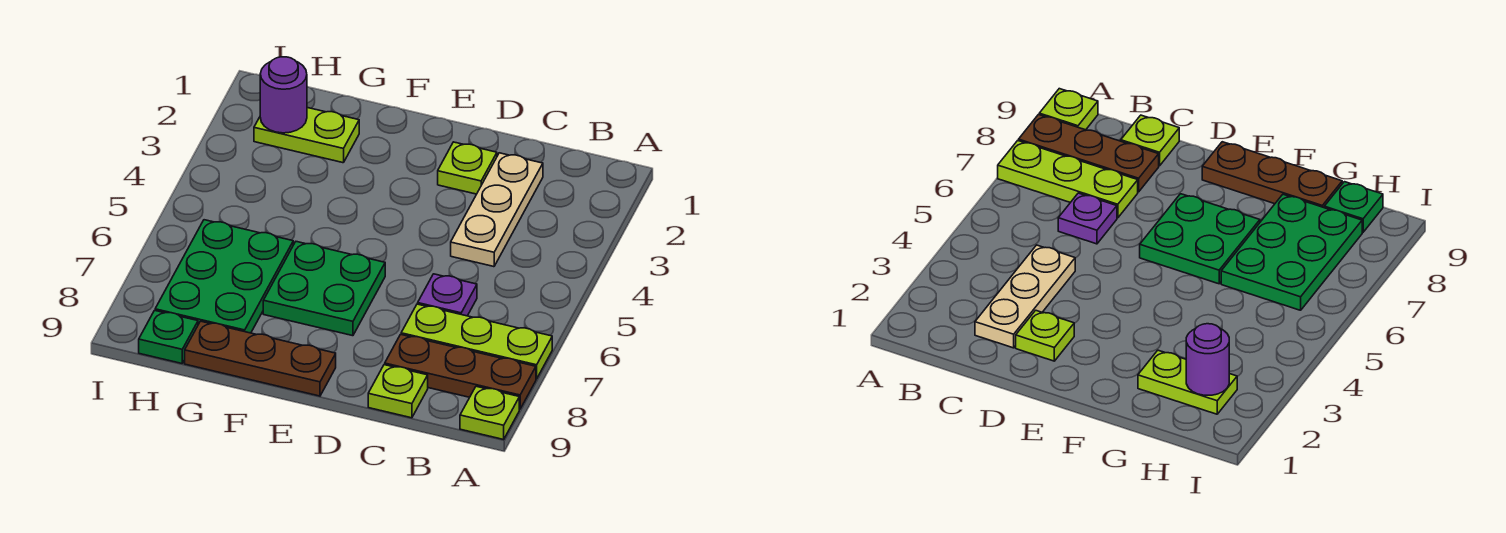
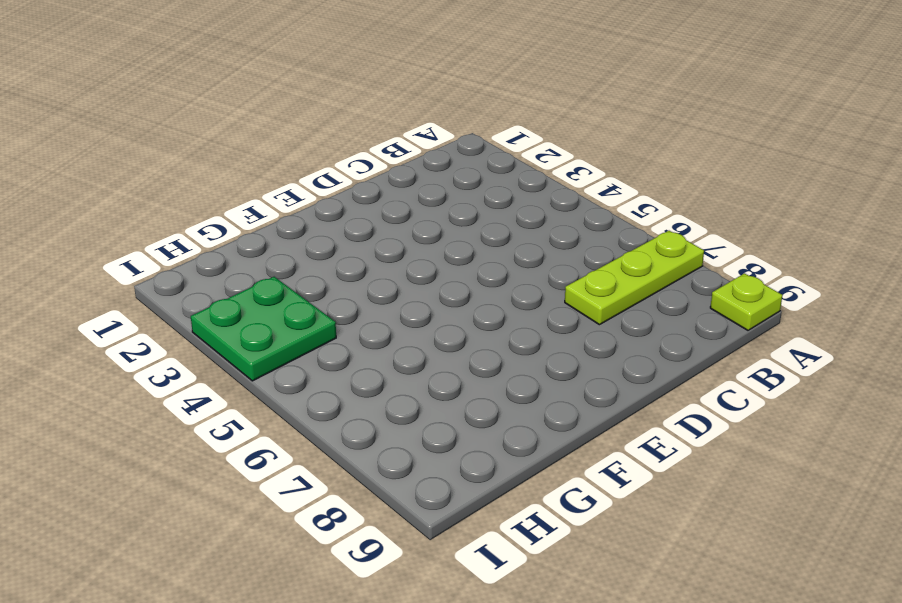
green 2x2 plate [191,277,336,381] -> green 2x2 plate moved to [263,242,385,336]
none -> brown 1x3 plate [385,334,536,409]
none -> tan 1x3 plate [451,153,543,267]
none -> purple 1x1 plate [418,274,477,316]

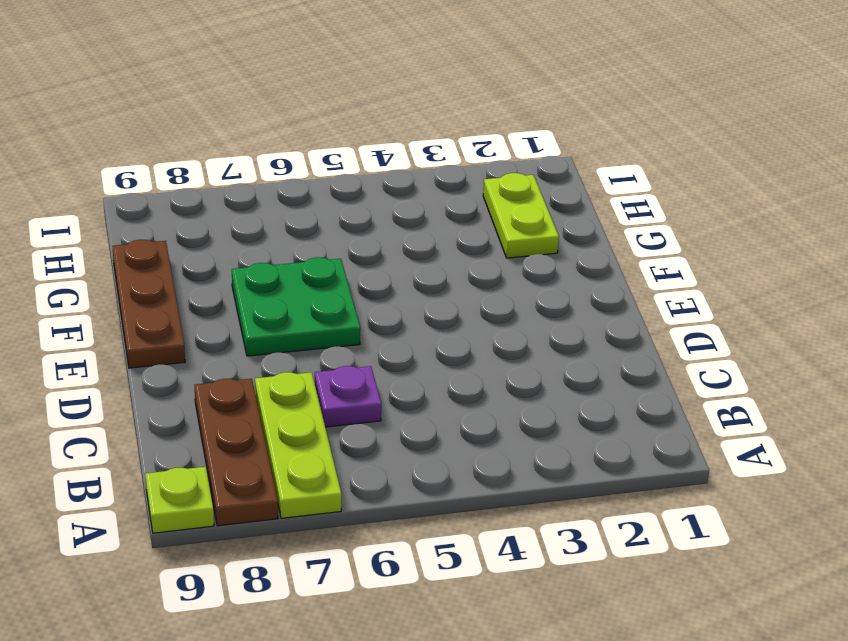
none -> tan 1x3 plate [451,153,543,267]
none -> lime 1x1 plate [368,365,428,418]
none -> lime 1x1 plate [438,142,497,194]

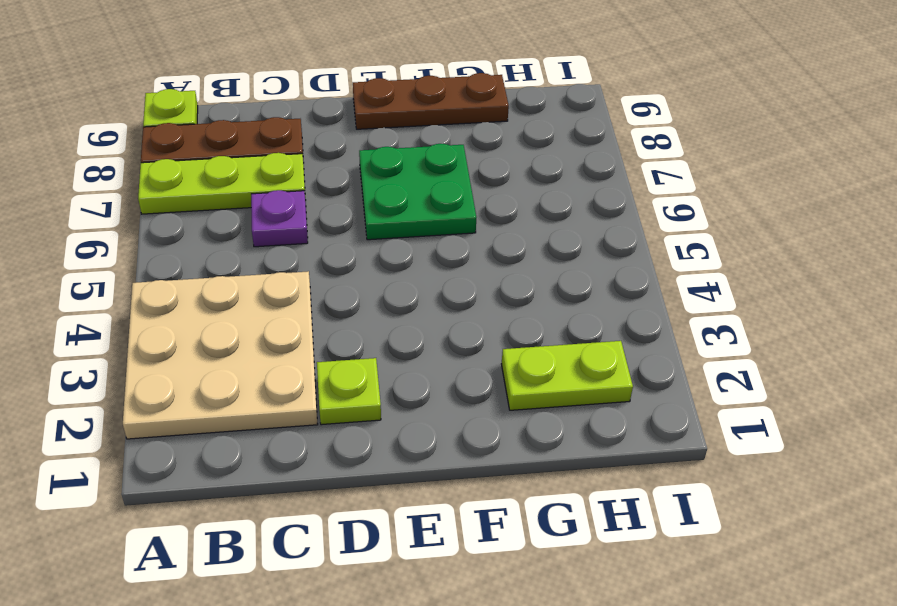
tan 3x3 plate [123,271,318,439] -> tan 1x3 plate [451,153,543,267]
none -> lime 1x1 plate [368,365,428,418]
none -> green 2x3 plate [155,220,293,333]
none -> green 1x1 plate [139,310,198,363]

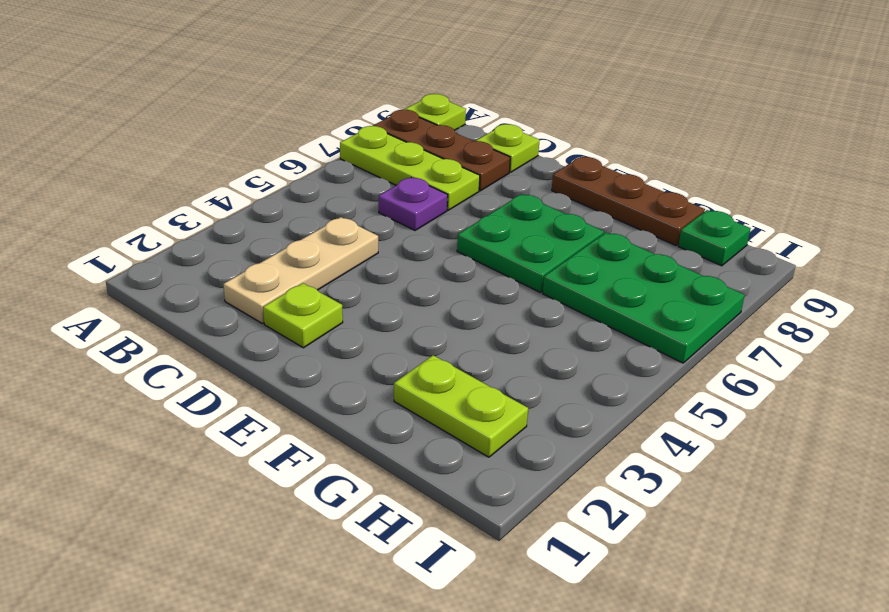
green 2x3 plate [543,232,745,363] -> green 2x3 plate turned to [155,220,293,333]
none -> purple 1x1 round brick [260,57,307,133]

